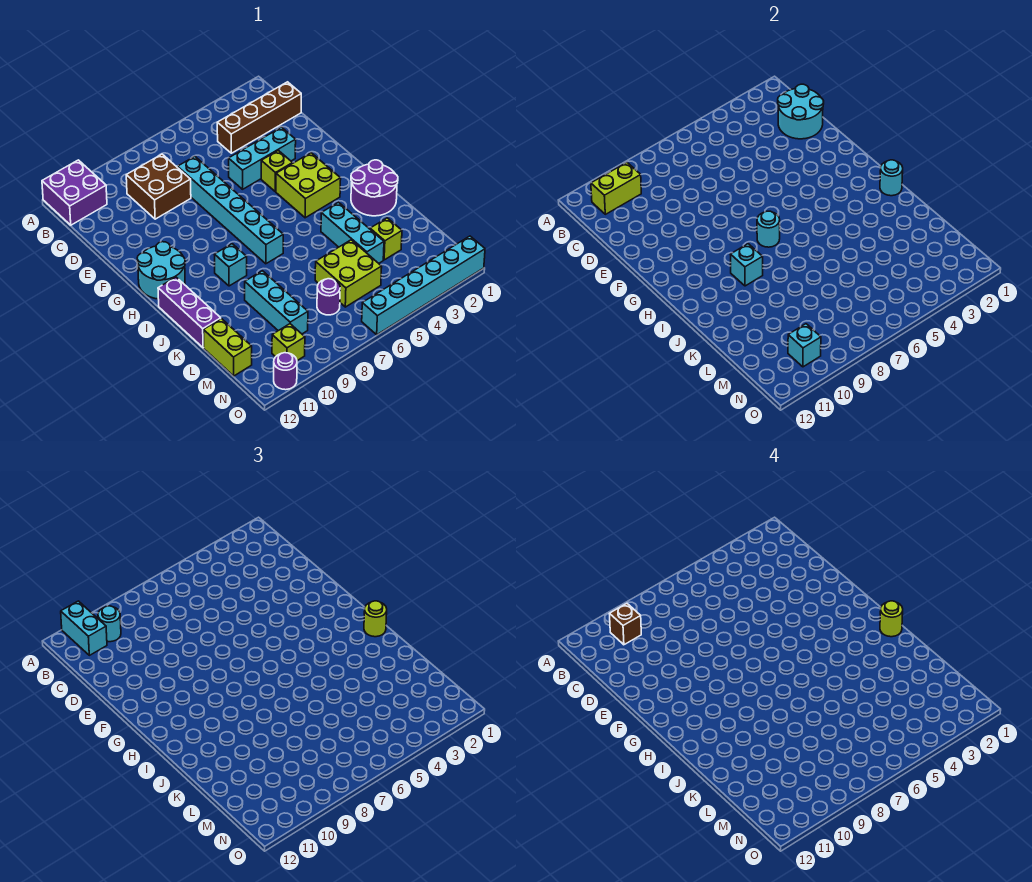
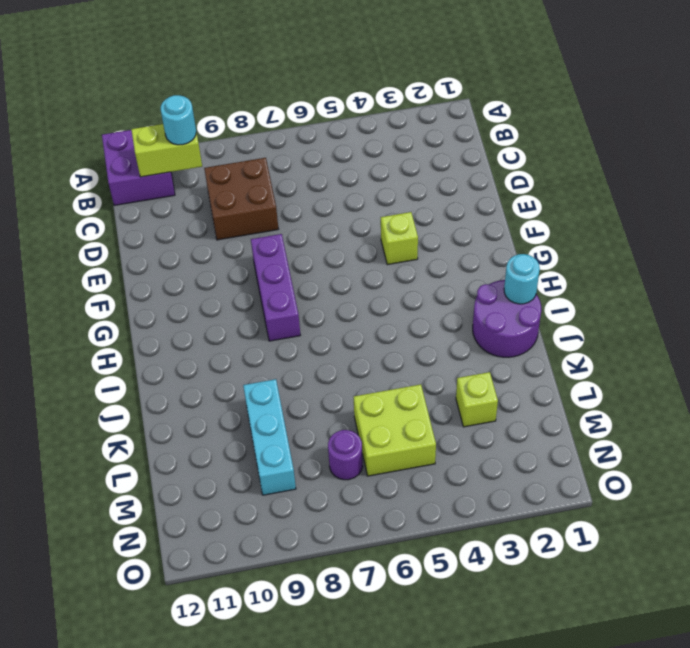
purple 1x3 brick [251,234,300,341] -> purple 1x3 brick moved to [158,277,221,348]
none -> brown 1x4 brick [217,82,301,153]
none -> cyan 1x6 brick [178,156,283,264]
none -> cyan 1x3 brick [229,127,296,189]
none -> lime 2x2 brick [276,153,341,218]

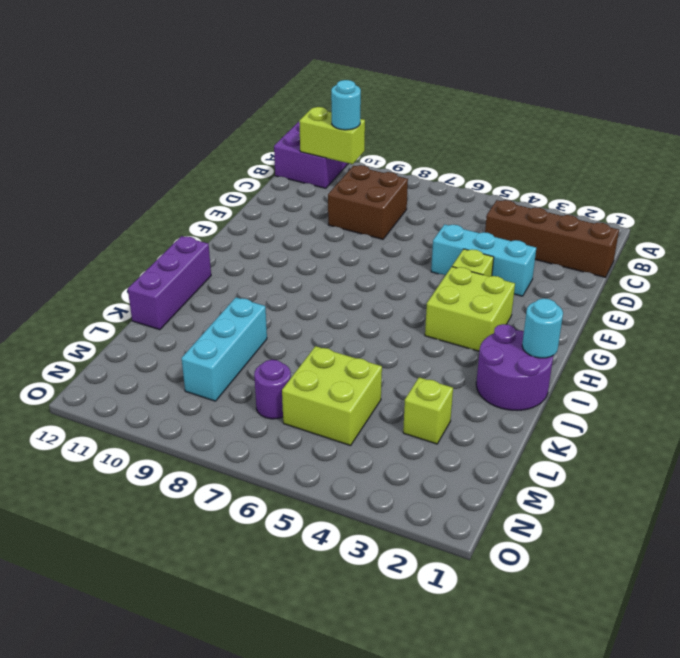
none -> cyan 1x6 brick [178,156,283,264]
none -> cyan 2x2 round brick [137,242,185,299]
none -> cyan 1x1 brick [214,244,247,286]
none -> cyan 1x3 brick [321,202,384,263]

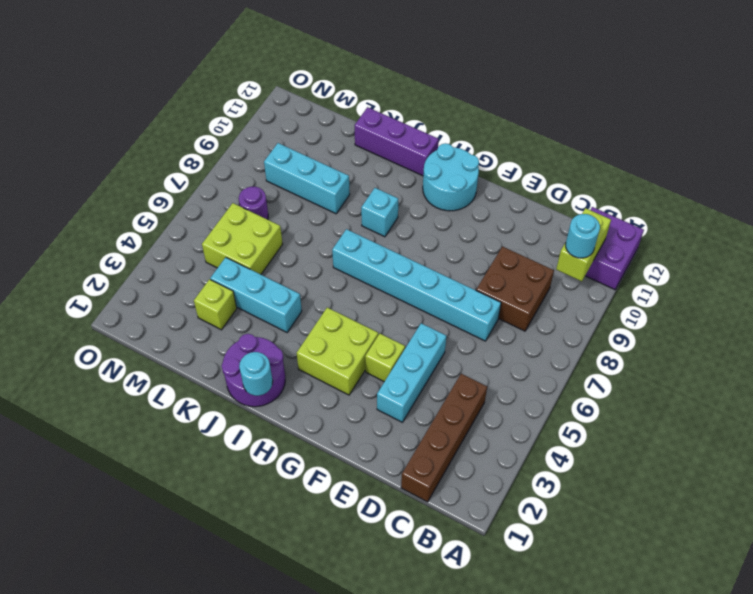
none -> lime 1x2 brick [203,319,252,376]
none -> lime 1x1 brick [272,324,305,361]
none -> cyan 1x6 brick [362,236,485,335]
none -> purple 1x1 round brick [274,353,297,390]

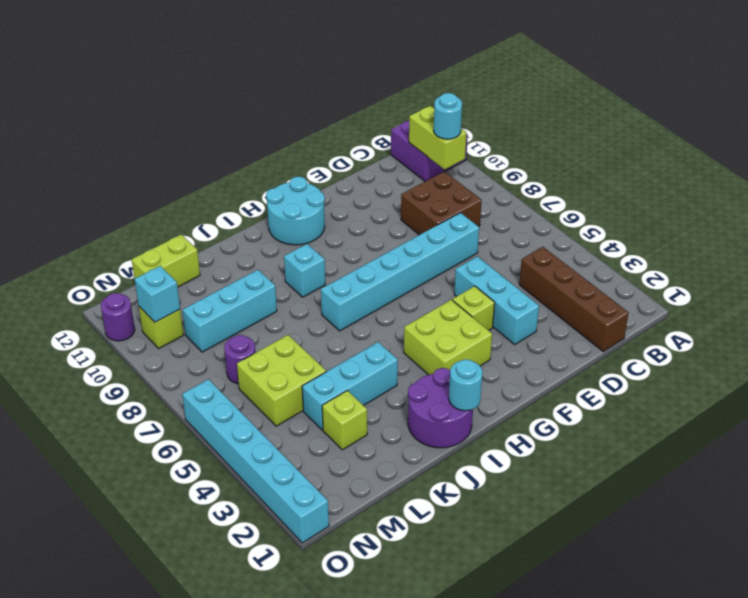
none -> purple 1x3 brick [158,277,221,348]
none -> cyan 2x2 round brick [778,84,824,139]
none -> cyan 1x1 round brick [757,211,780,247]
none -> cyan 1x1 brick [730,244,763,286]

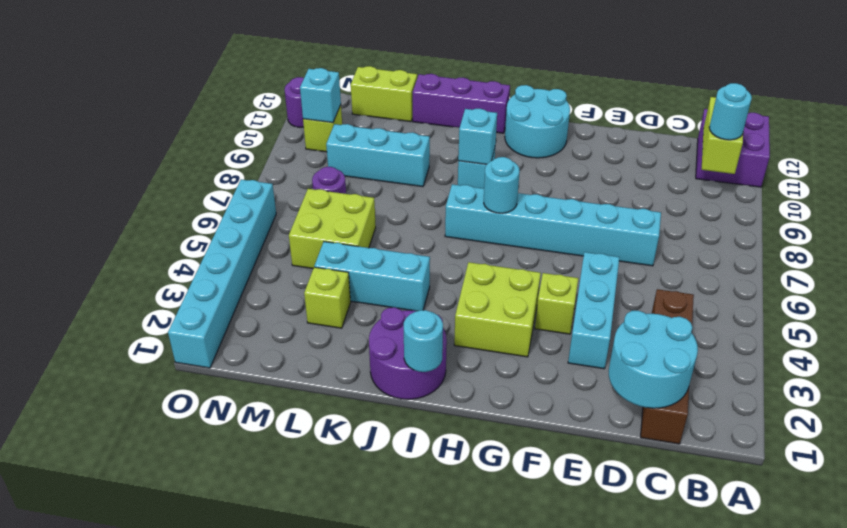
none -> brown 2x2 brick [126,154,191,219]
none -> cyan 1x2 brick [61,601,107,655]
none -> lime 1x1 round brick [364,601,387,637]
none -> brown 1x1 brick [610,604,641,645]

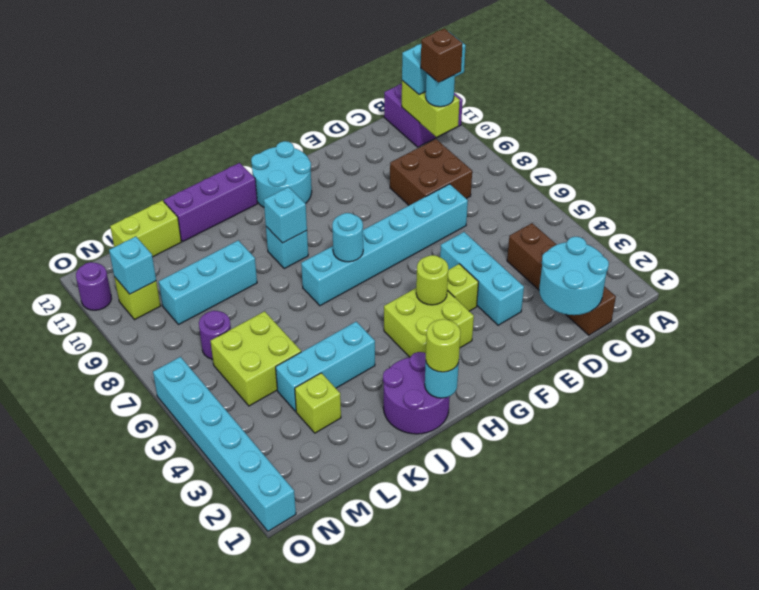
lime 1x1 round brick [416,255,448,305] -> lime 1x1 round brick moved to [880,601,903,637]

